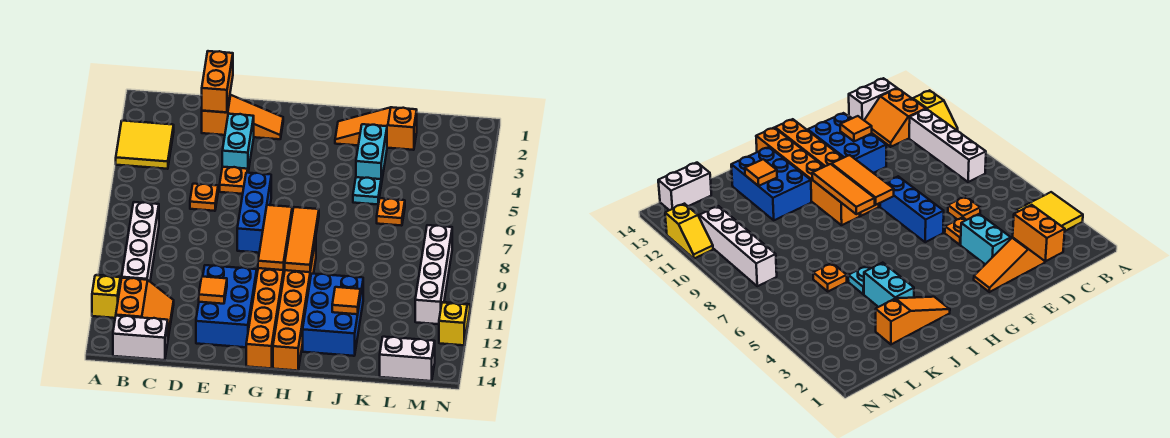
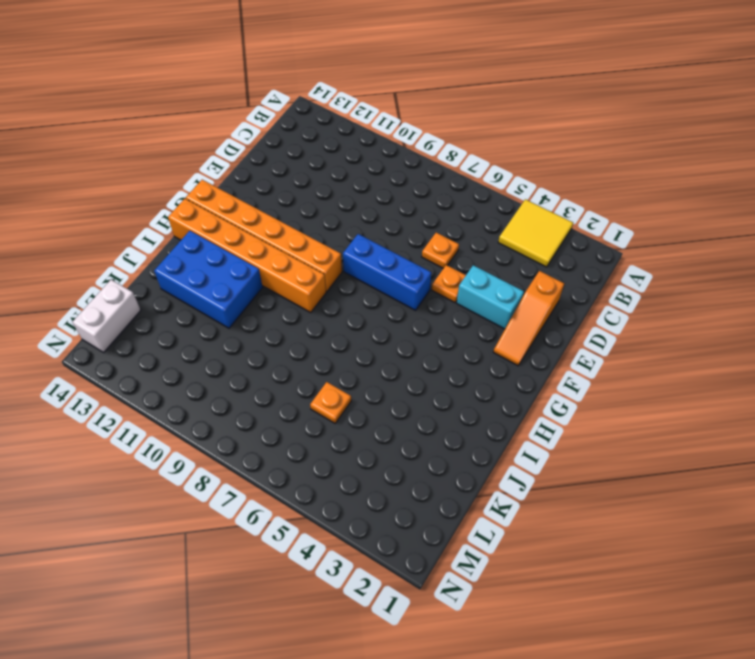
none -> yellow 1x2 slope [92,275,122,318]
none -> white 1x4 brick [122,202,159,281]
none -> orange 2x2 slope [116,278,174,338]

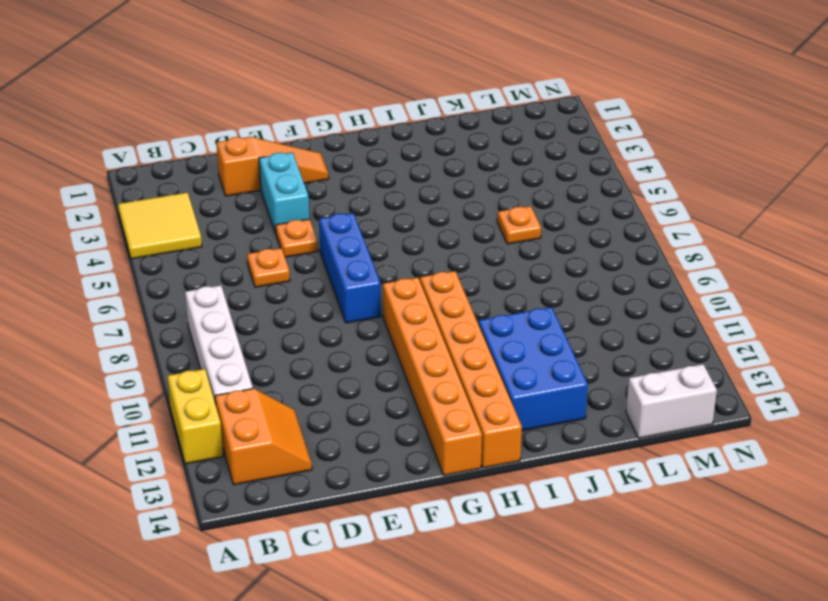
yellow 1x2 brick [167,369,223,464] -> yellow 1x2 slope [92,275,122,318]
none -> white 1x2 brick [113,316,168,360]
none -> blue 2x3 brick [196,265,257,347]
none -> orange 1x3 slope [335,107,417,150]

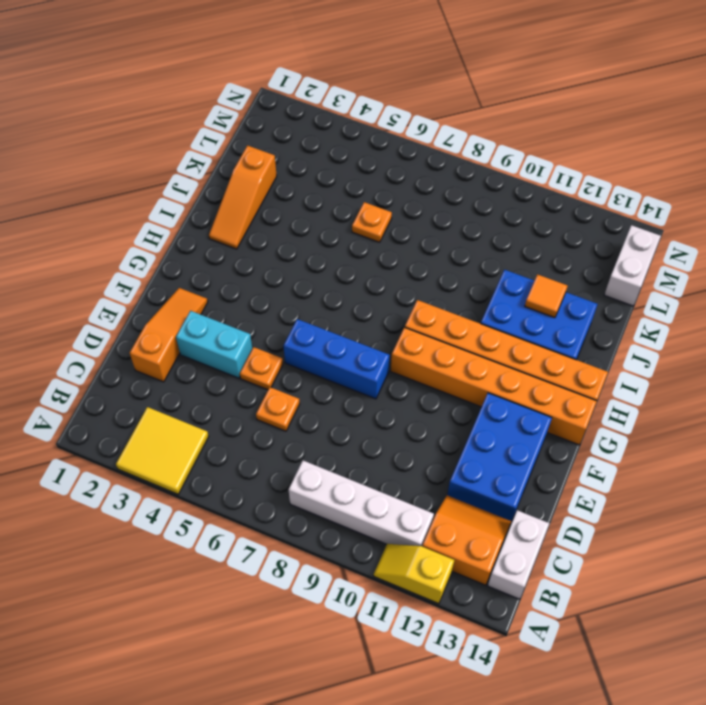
blue 2x3 brick [447,393,552,521] -> blue 2x3 brick turned to [196,265,257,347]
none -> cyan 1x2 brick [356,124,387,184]
none -> cyan 1x1 plate [353,177,381,205]
none -> white 1x4 brick [415,225,452,324]

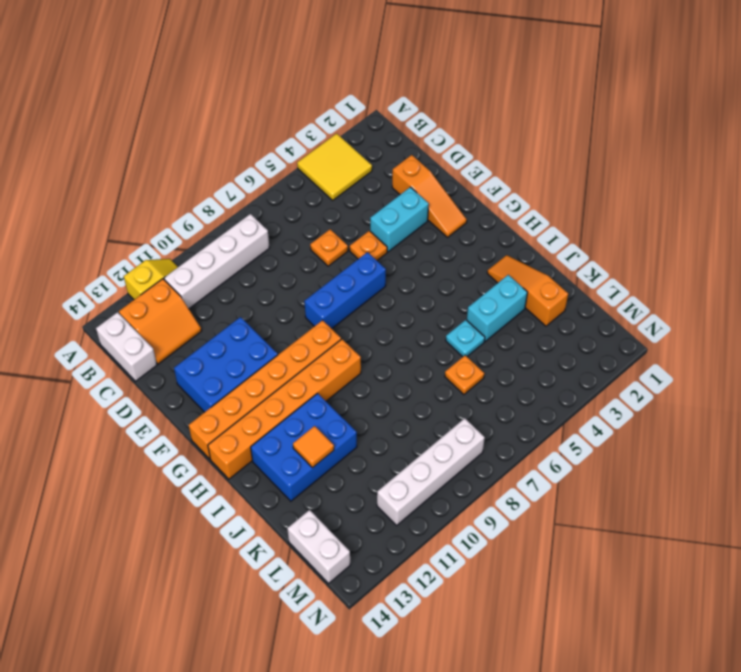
none -> yellow 1x2 slope [439,302,470,345]
none -> orange 1x2 brick [202,51,233,112]
none -> orange 1x1 tile [199,277,227,304]

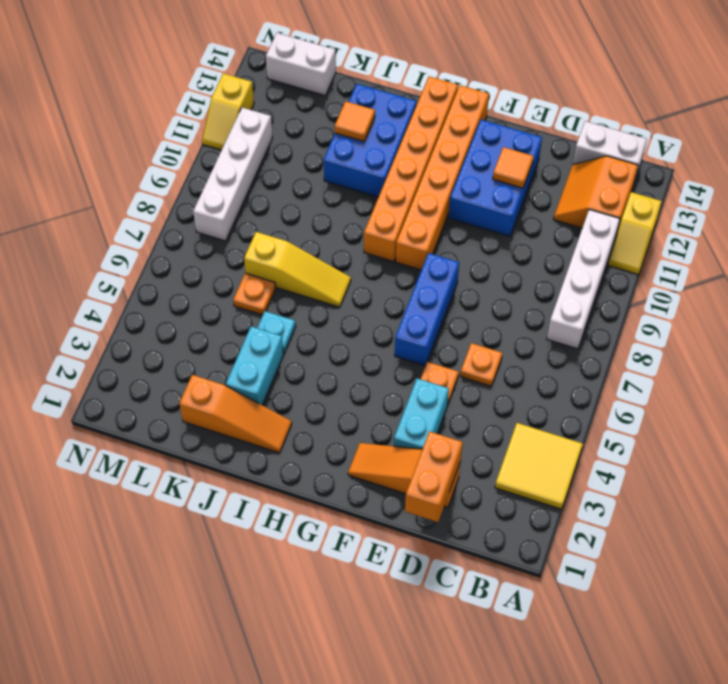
yellow 1x3 slope [244,232,351,307] -> none
none -> orange 1x3 tile [258,205,292,270]
none -> orange 1x3 tile [285,207,319,272]

